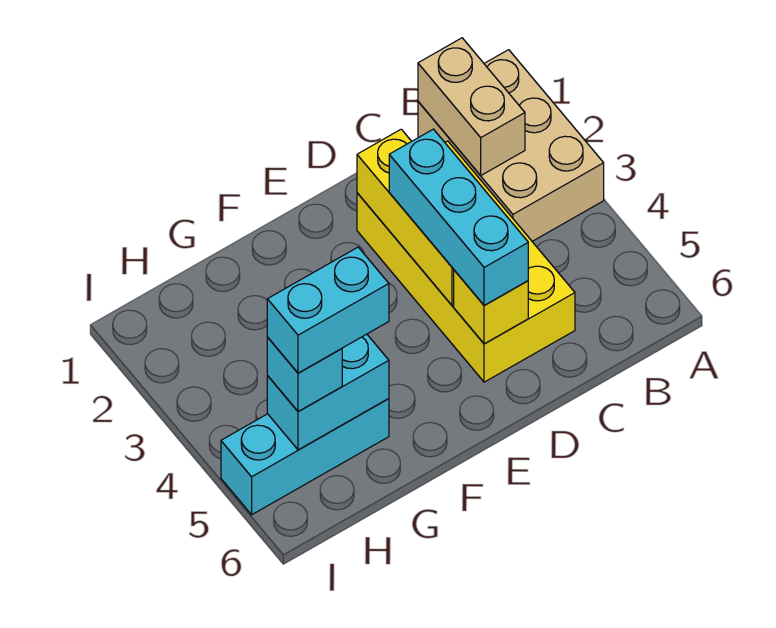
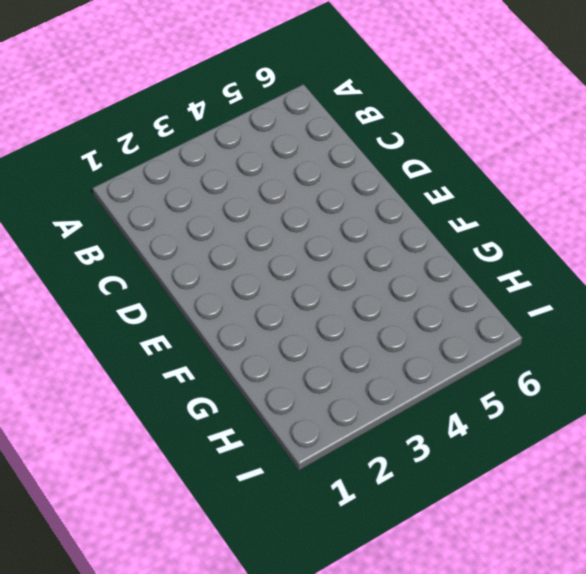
none -> tan 2x3 brick [418,50,604,241]
none -> yellow 2x4 brick [357,141,575,382]

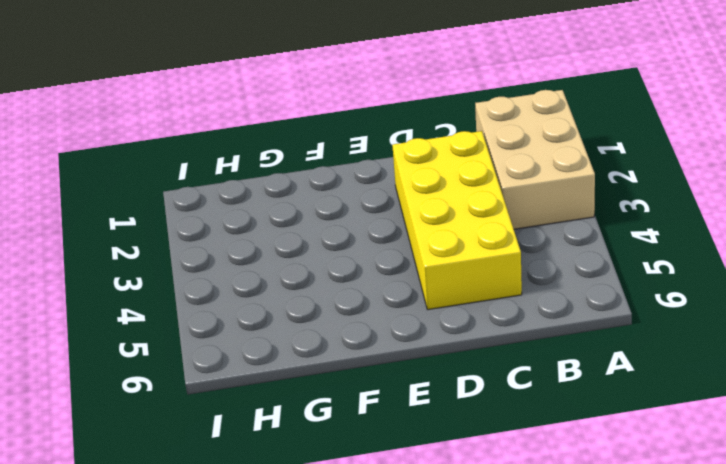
none -> cyan 1x3 brick [221,399,389,515]
none -> tan 1x2 brick [418,38,525,176]

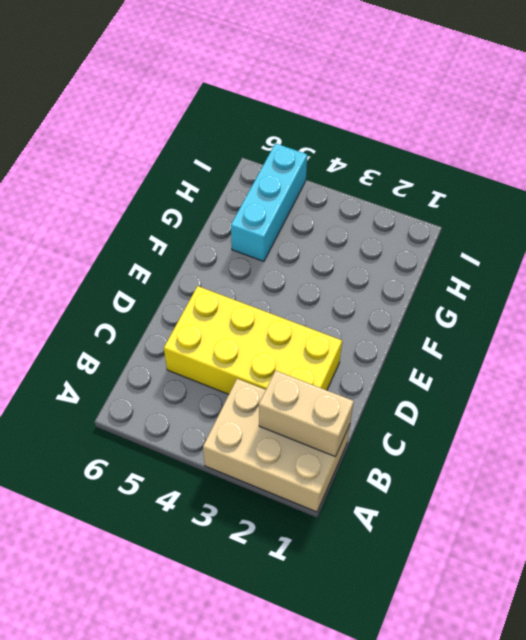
none -> yellow 1x3 brick [357,129,454,305]
none -> yellow 1x1 brick [454,270,528,344]

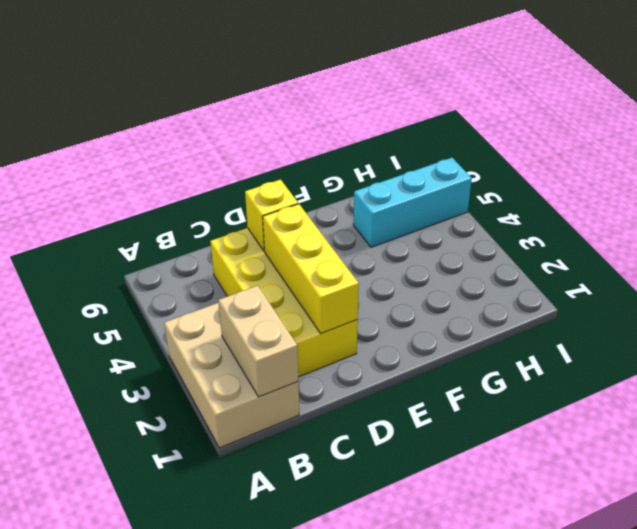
none -> cyan 1x2 brick [267,334,389,450]
none -> cyan 1x3 brick [389,129,528,306]

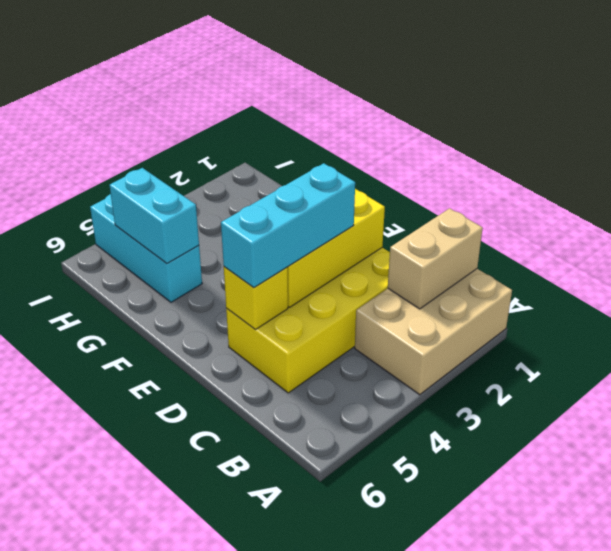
none -> cyan 1x1 brick [267,337,342,412]
none -> cyan 1x2 brick [267,247,389,373]

